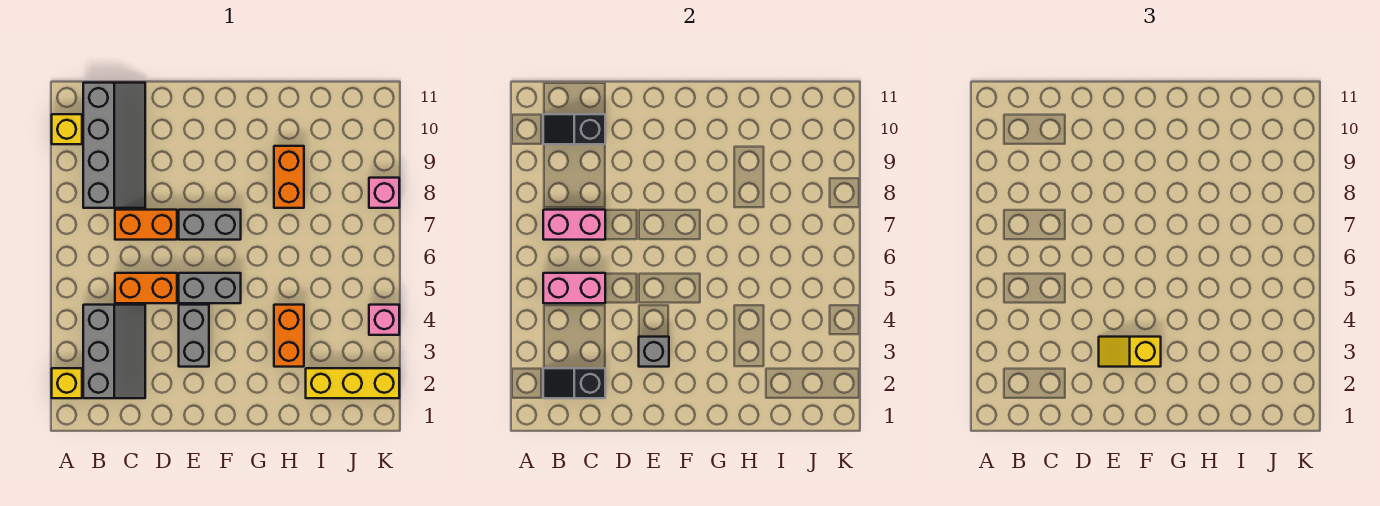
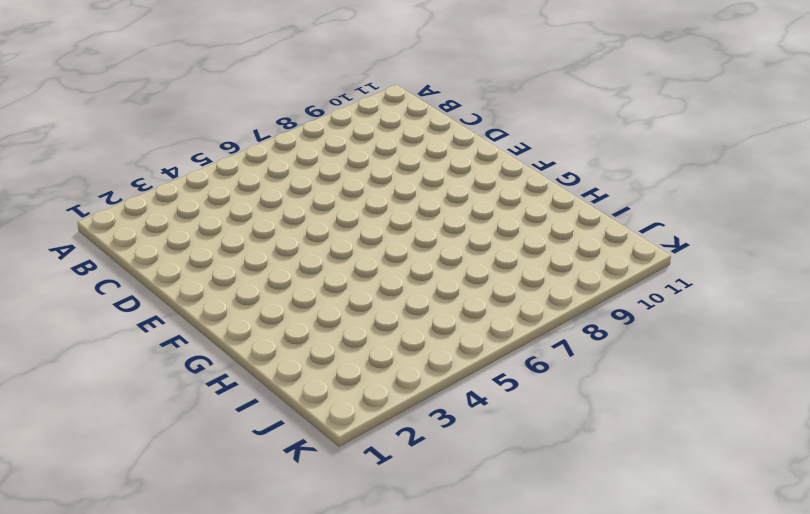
none -> yellow 1x1 brick [52,368,82,398]
none -> yellow 1x1 brick [52,114,82,144]
none -> grey 2x3 slope [83,305,145,398]

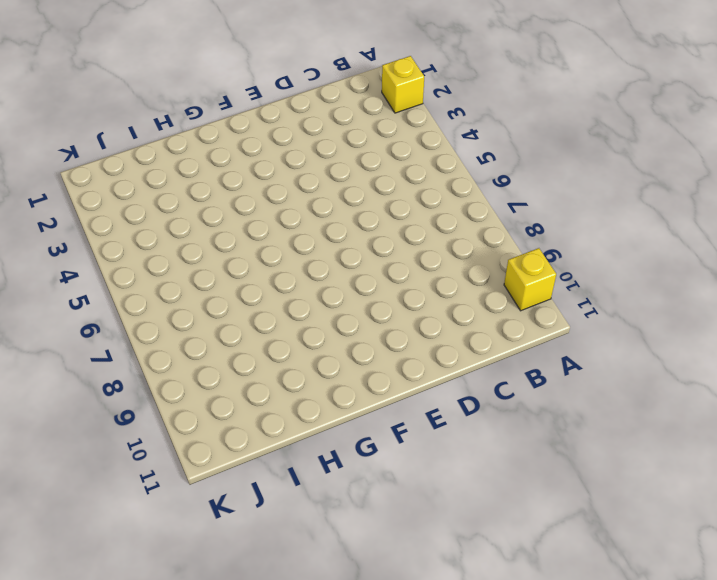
none -> grey 2x3 slope [83,305,145,398]
none -> grey 2x4 slope [83,83,145,208]
none -> orange 1x2 brick [115,273,177,303]

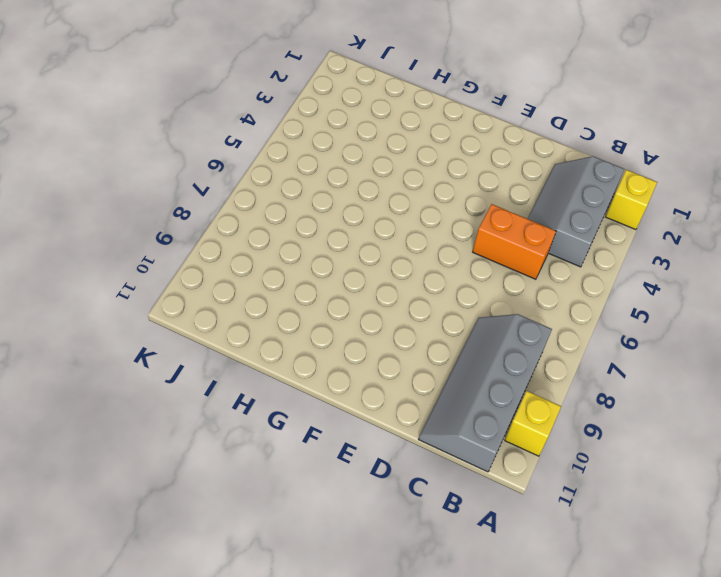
none -> orange 1x2 brick [115,210,177,240]
none -> grey 1x2 brick [179,305,209,367]
none -> grey 1x2 brick [179,273,241,303]

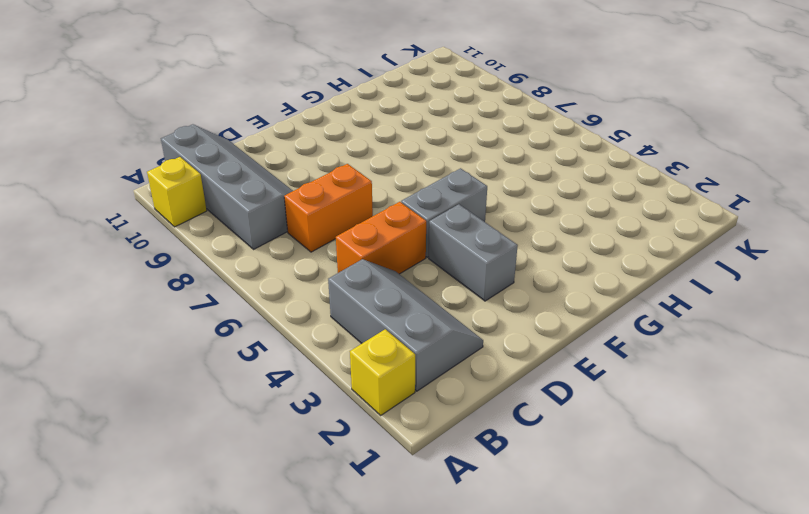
none -> grey 1x2 brick [179,210,241,240]
none -> orange 1x2 brick [274,305,304,367]
none -> orange 1x2 brick [274,146,304,208]

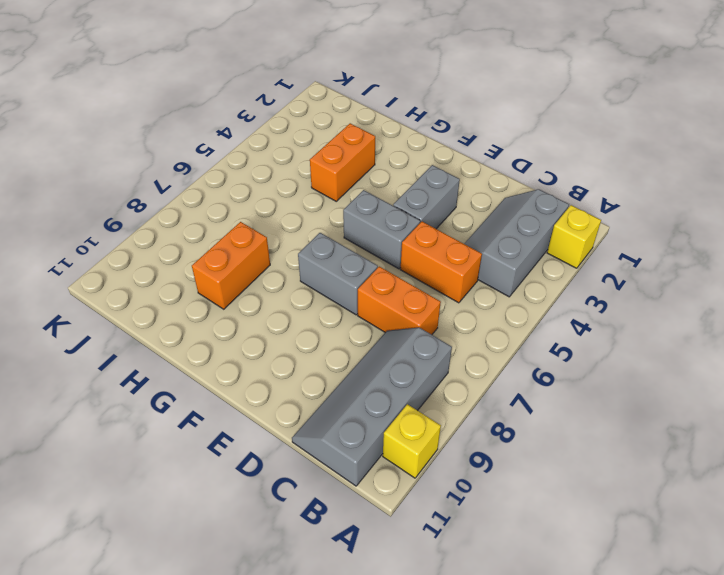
none -> yellow 1x3 brick [306,368,399,398]
none -> pink 1x1 brick [369,305,399,335]
none -> pink 1x1 brick [369,178,399,208]

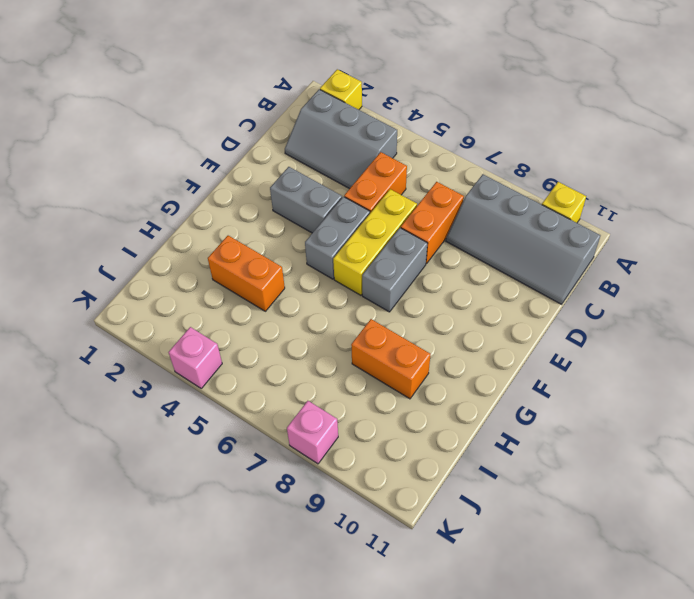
yellow 1x3 brick [333,189,417,295] -> yellow 1x3 brick moved to [306,368,399,398]
none -> black 1x2 slope [543,368,605,398]
none -> pink 1x2 brick [543,273,605,303]
none -> pink 1x2 brick [543,210,605,240]

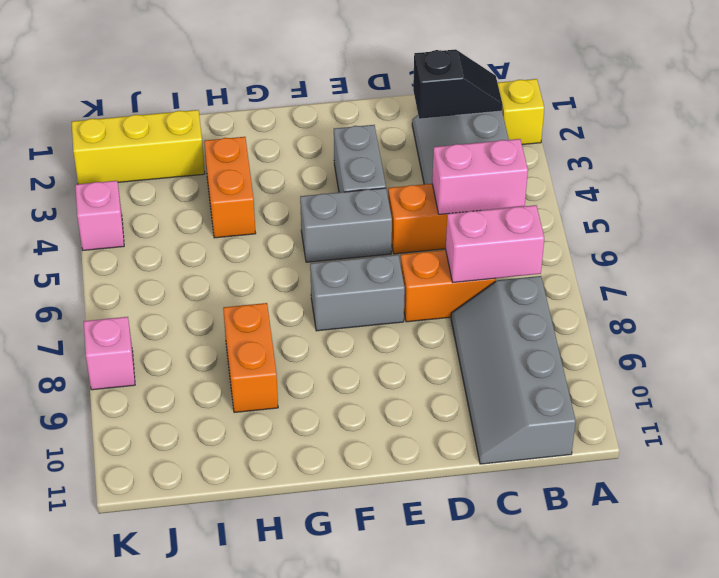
none -> yellow 1x1 brick [52,114,82,144]
none -> black 1x2 slope [543,114,605,144]
none -> grey 1x1 brick [639,337,669,367]

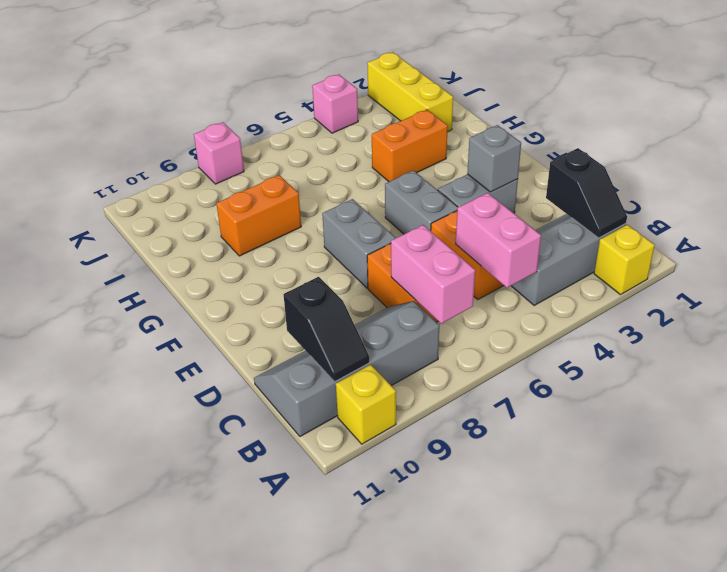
none -> yellow 1x2 slope [1099,337,1161,367]

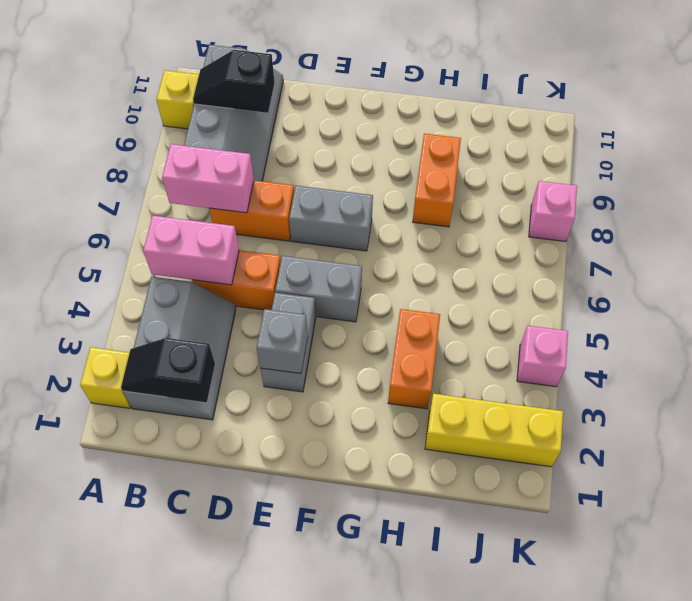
none -> yellow 1x2 slope [1099,337,1161,367]

